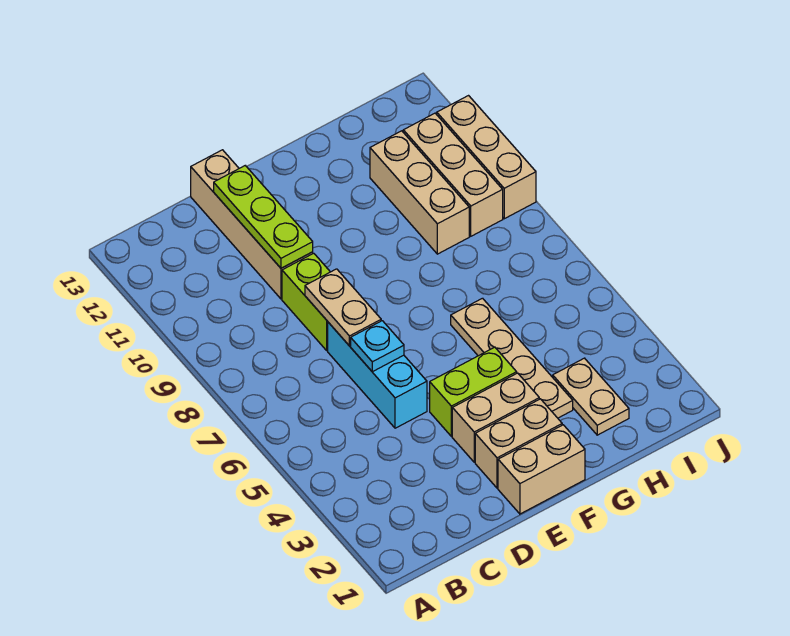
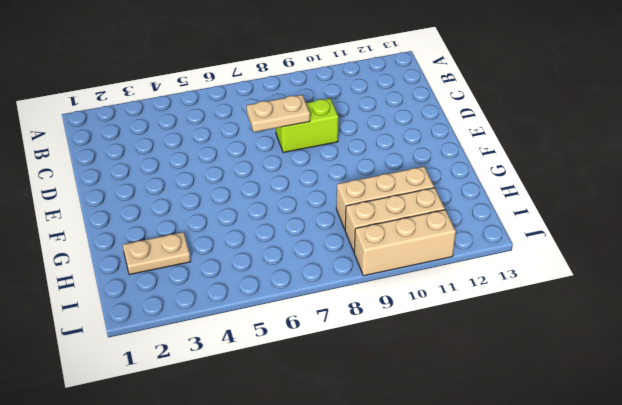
none -> cyan 1x3 brick [328,322,427,428]
none -> tan 1x4 brick [191,150,313,299]
none -> tan 1x2 brick [498,425,585,514]

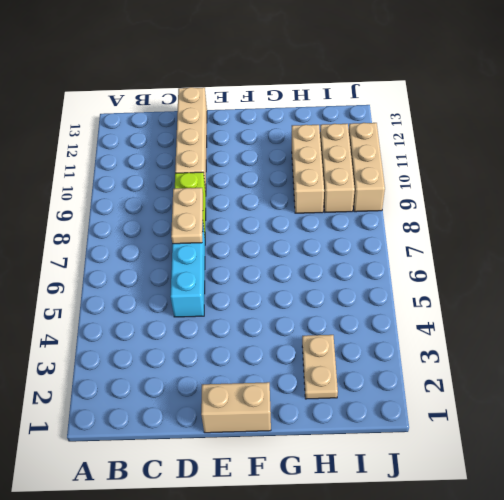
none -> tan 1x2 brick [475,399,562,488]
none -> tan 1x2 brick [452,373,539,462]
none -> lime 1x2 brick [430,347,517,436]

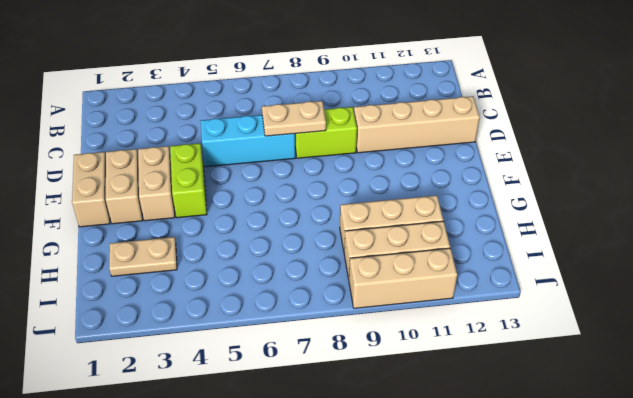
none -> tan 1x4 plate [451,298,573,418]
none -> cyan 1x1 plate [351,321,404,372]
none -> lime 1x3 plate [214,166,313,268]

